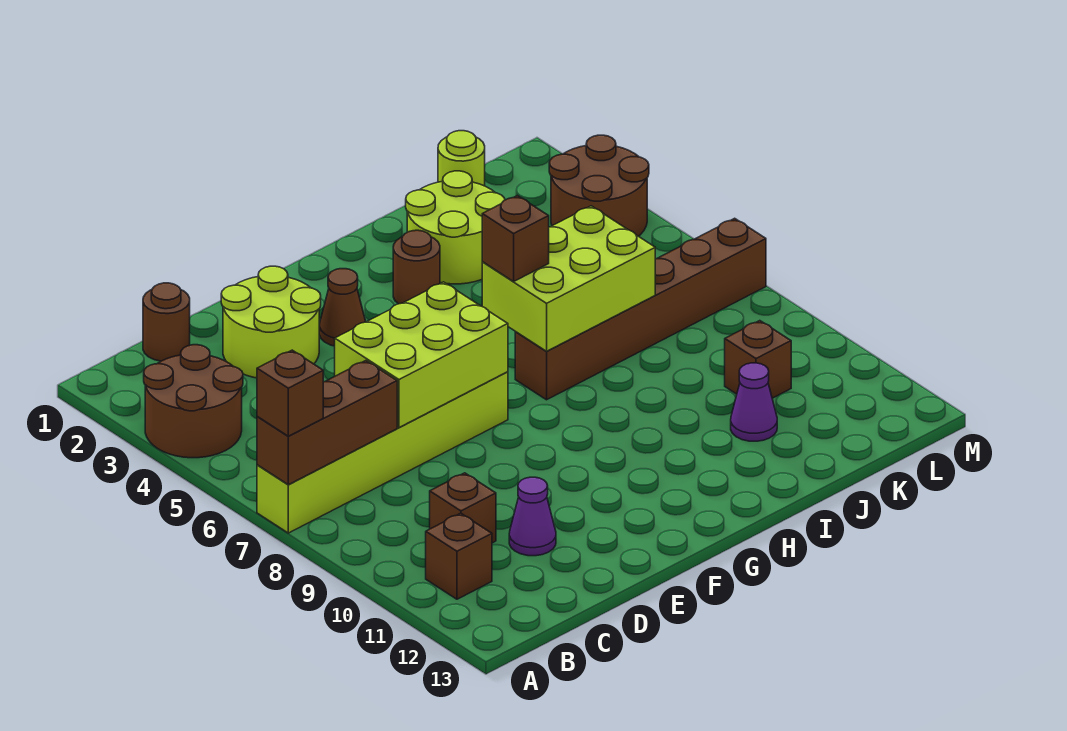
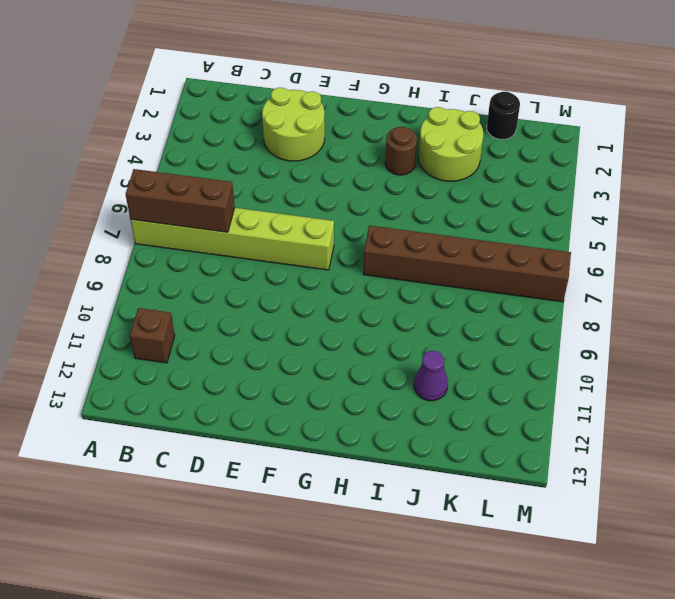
black 1x1 round brick [487,92,520,139] -> lime 1x1 round brick [438,131,485,186]
none -> brown 2x2 round brick [144,345,243,458]
none -> brown 1x1 round brick [143,283,190,361]
none -> brown 1x1 brick [430,473,496,543]

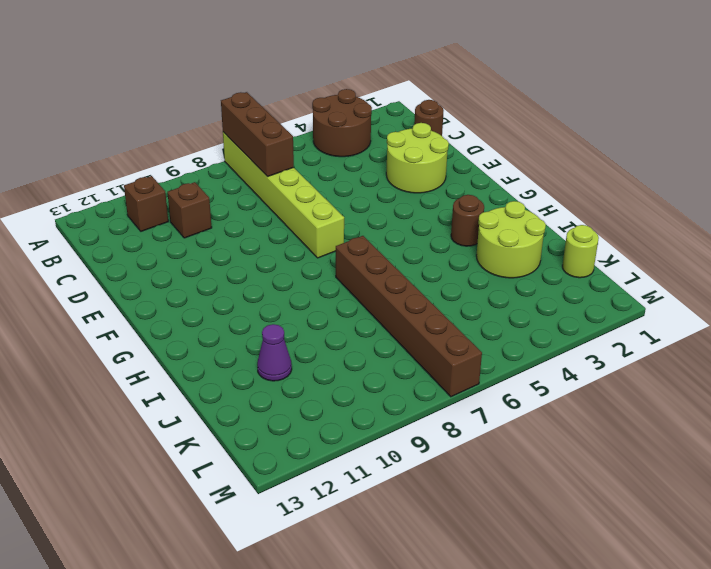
none -> purple 1x1 cone [509,477,556,556]
none -> brown 1x1 cone [319,269,366,346]
none -> brown 1x1 brick [725,321,791,398]

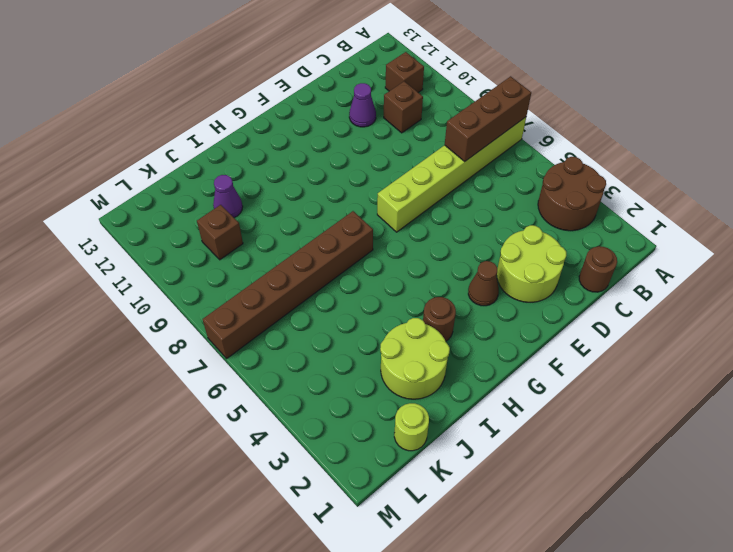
none -> brown 2x2 round brick [549,135,649,236]
none -> lime 2x3 brick [335,282,508,427]
none -> lime 2x3 brick [482,206,655,351]

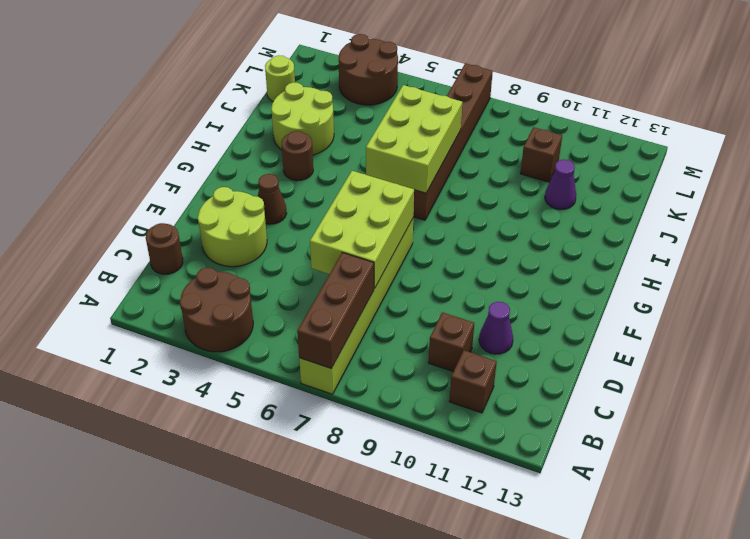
none -> brown 1x1 brick [257,350,323,436]
none -> brown 1x1 brick [482,195,549,281]

